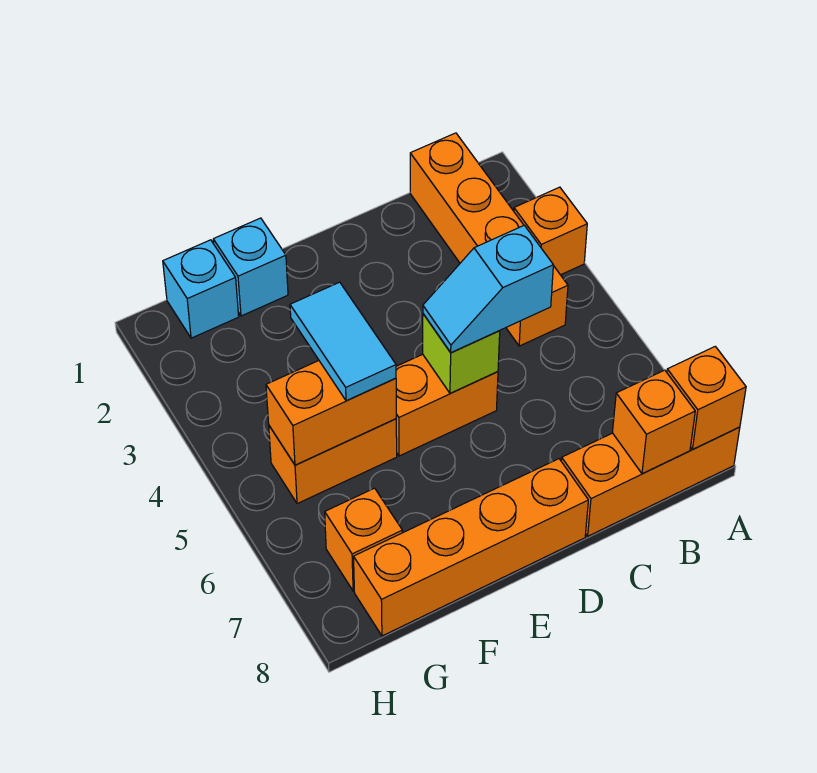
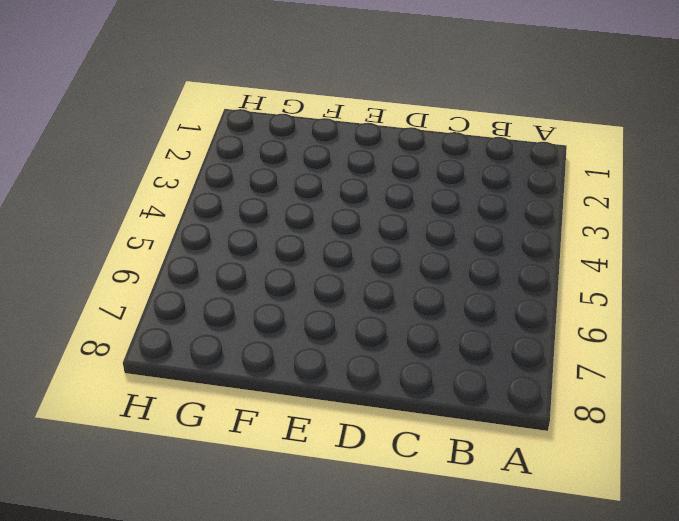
none -> orange 1x1 brick [514,187,587,275]
none -> orange 1x3 brick [561,427,740,536]
none -> orange 1x4 brick [410,133,568,346]

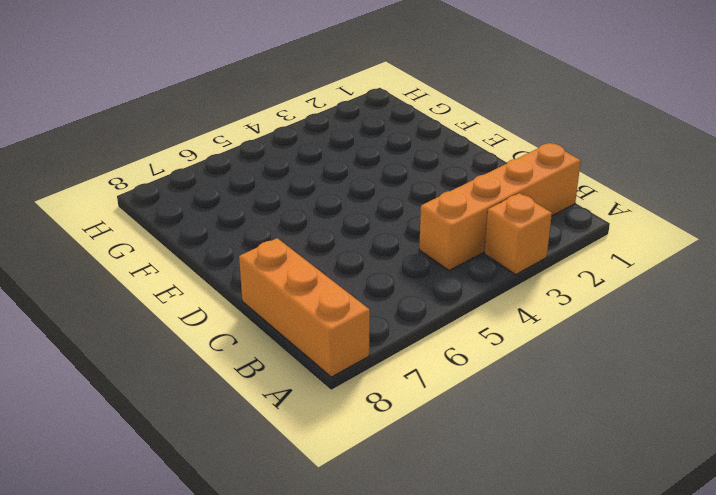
none -> orange 1x2 brick [396,354,498,456]
none -> orange 1x4 brick [354,459,588,636]
none -> cyan 1x1 brick [213,218,288,316]

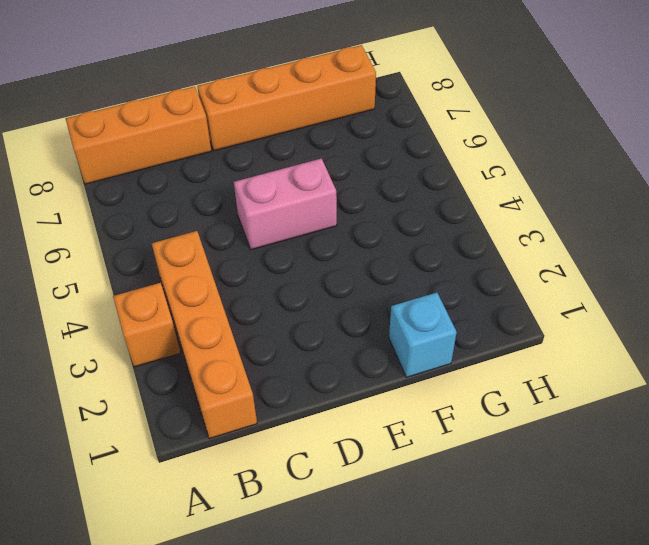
pink 1x2 brick [234,159,337,250] -> orange 1x2 brick [396,354,498,456]
none -> orange 1x2 brick [269,419,397,504]
none -> cyan 1x1 brick [163,240,239,338]
none -> orange 1x1 brick [325,488,402,591]

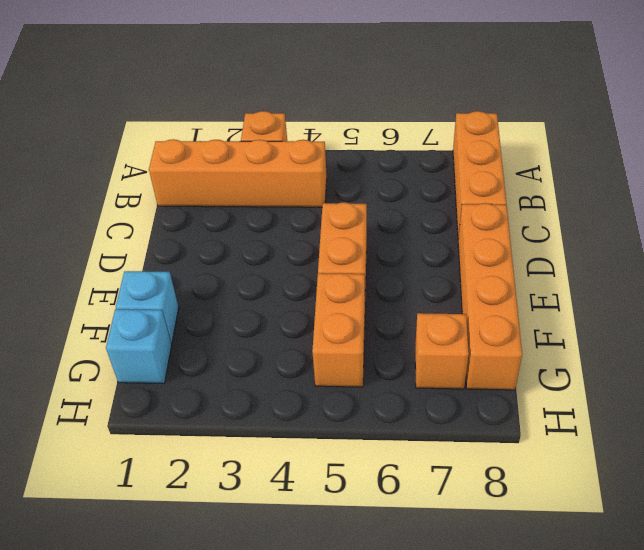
none -> orange 1x1 brick [667,346,746,449]
none -> orange 1x1 brick [612,370,695,474]
none -> lime 1x1 brick [423,314,500,393]

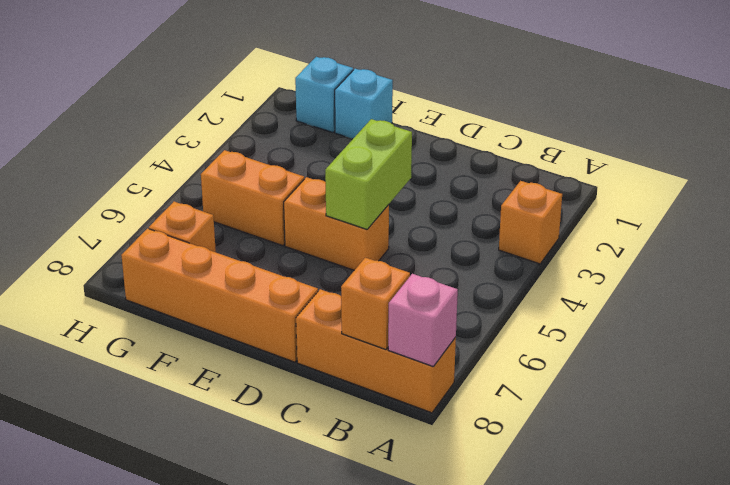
pink 1x1 brick [388,274,458,367] -> orange 1x1 brick [667,346,746,449]
lime 1x2 brick [325,119,412,229] -> lime 1x1 brick [423,314,500,393]
none -> orange 1x4 brick [410,133,568,346]
none -> orange 1x2 brick [266,361,396,465]
none -> cyan 1x2 slope [423,225,553,353]

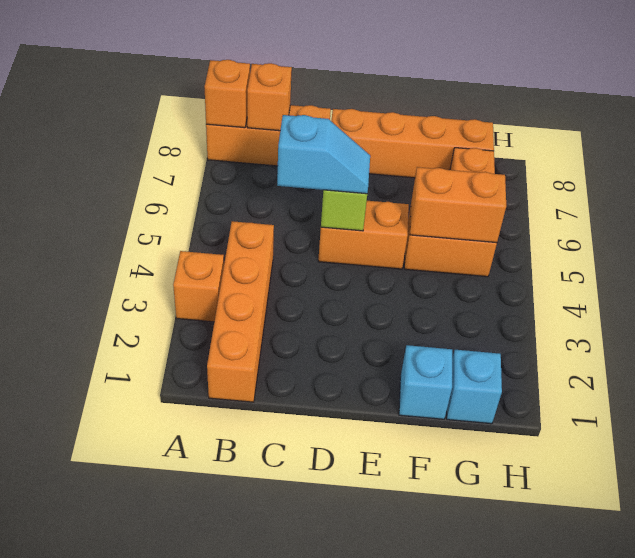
none -> cyan 1x2 tile [290,282,396,401]

